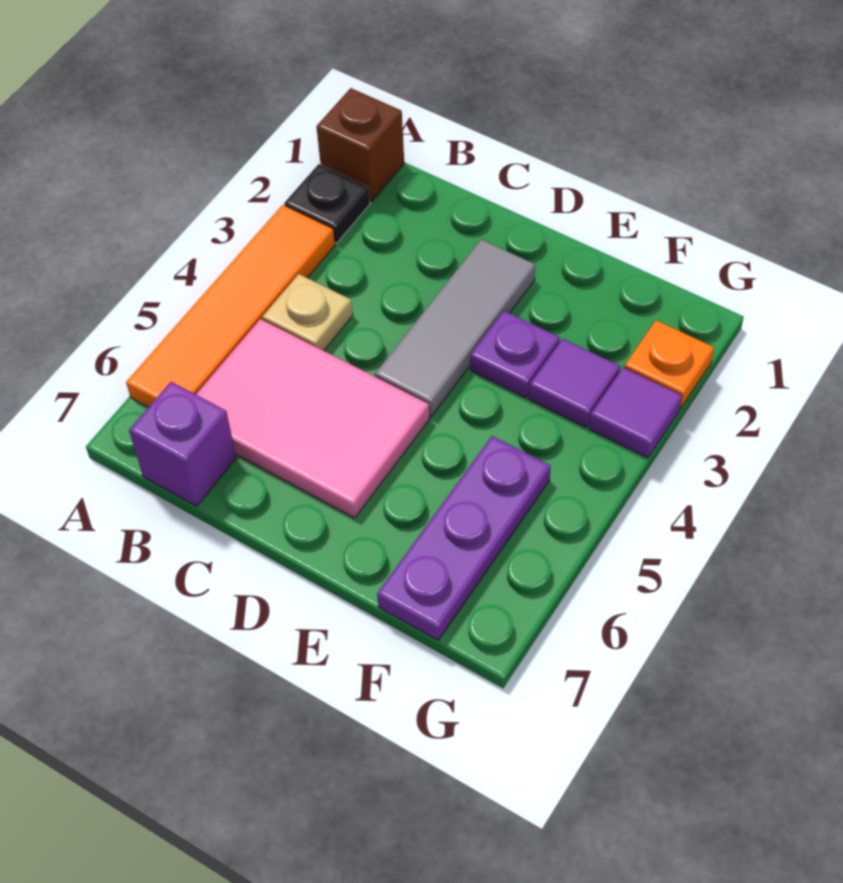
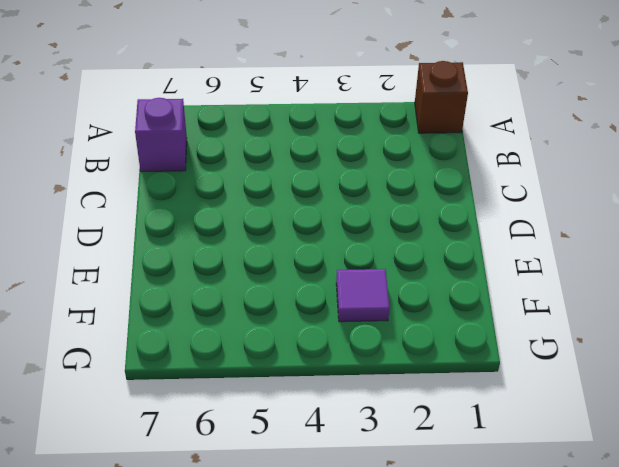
none -> black 1x1 plate [284,164,370,243]
none -> orange 1x4 tile [126,205,335,407]
none -> tan 1x1 plate [262,274,353,351]

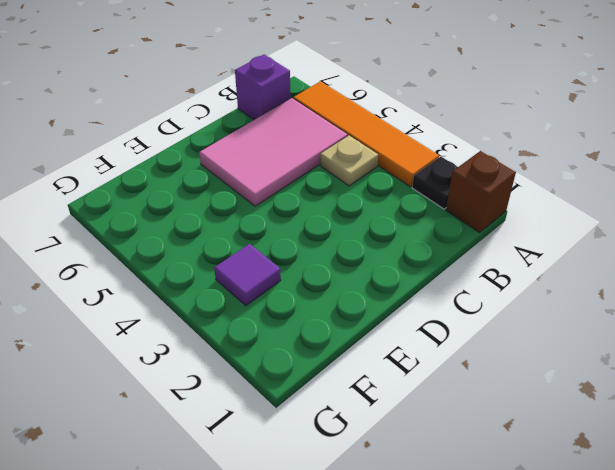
none -> grey 1x3 tile [375,239,535,417]
none -> purple 1x1 plate [470,311,560,398]
none -> purple 1x3 plate [377,436,551,640]

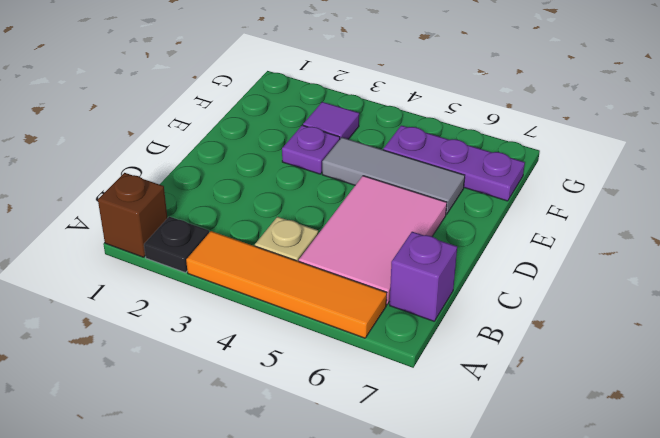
grey 1x3 tile [322,138,465,215] -> grey 1x3 tile moved to [375,239,535,417]
none -> orange 1x1 plate [624,320,714,408]
none -> purple 1x1 tile [589,368,682,458]

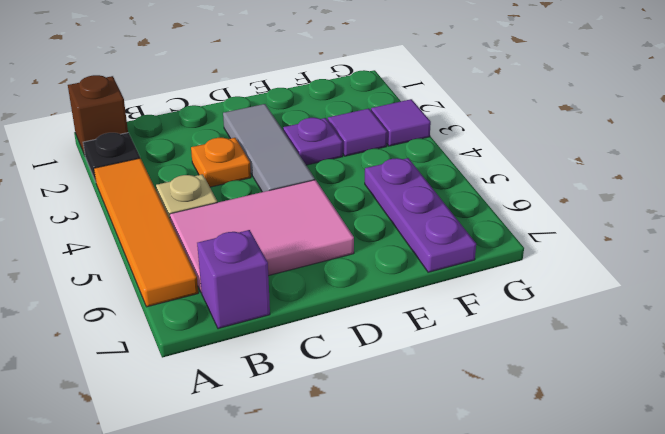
orange 1x1 plate [191,137,251,187] -> orange 1x1 plate moved to [624,320,714,408]

